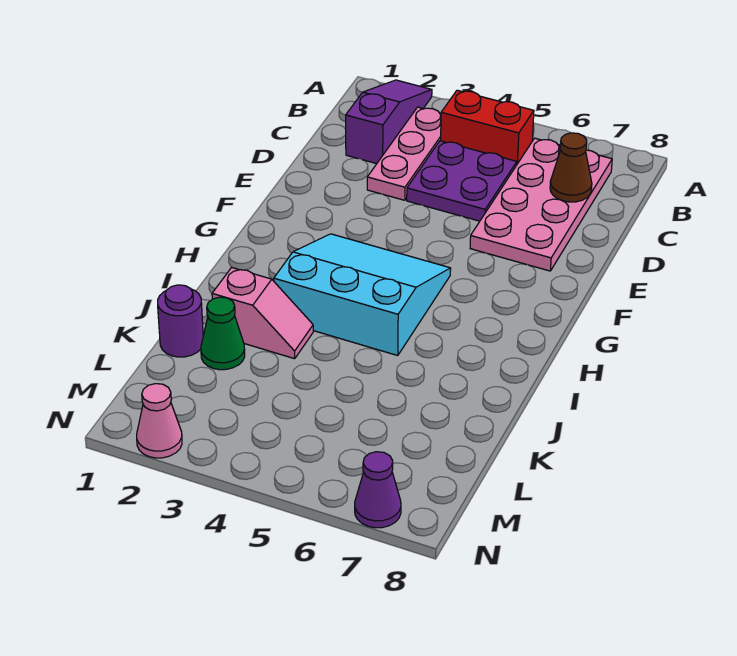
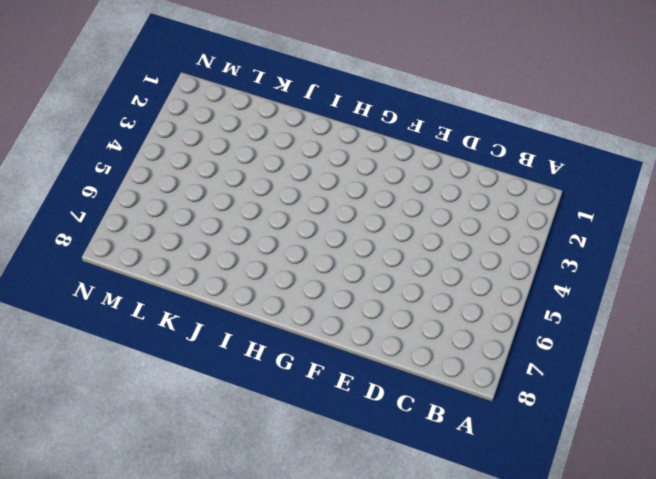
none -> purple 1x3 slope [346,80,432,164]
none -> pink 1x3 plate [367,107,441,200]
none -> red 1x2 brick [441,90,534,164]

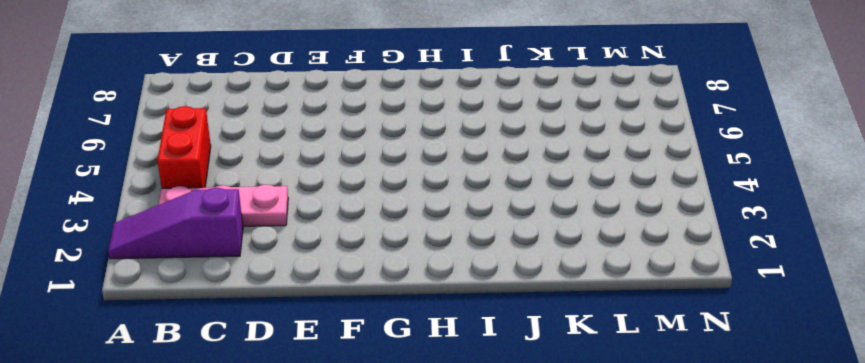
none -> pink 2x4 plate [470,138,612,271]
none -> purple 2x2 plate [407,141,517,221]
none -> cyan 3x3 slope [274,234,451,356]

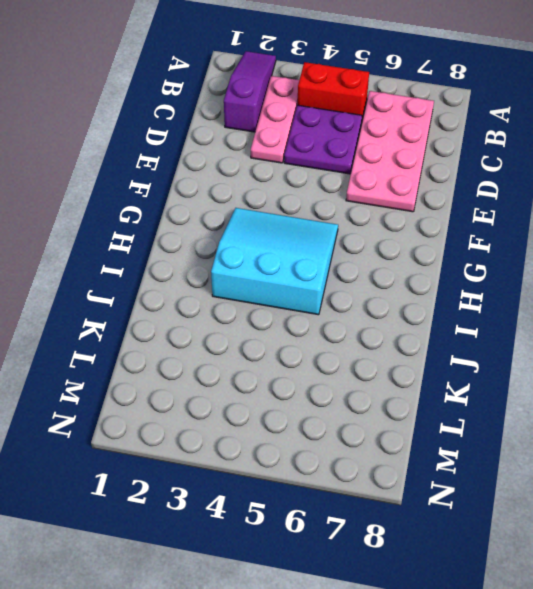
none -> pink 1x2 slope [212,267,313,359]
none -> purple 1x1 round brick [158,285,203,357]
none -> green 1x1 cone [201,297,245,370]

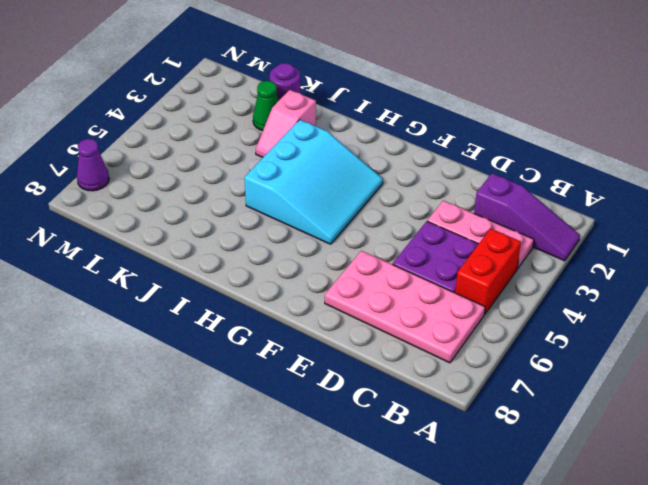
none -> pink 1x1 cone [137,384,182,458]
none -> brown 1x1 cone [550,133,592,202]

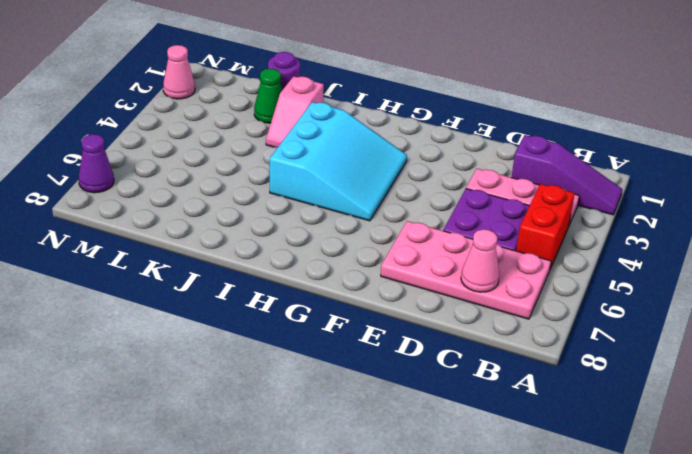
pink 1x1 cone [461,229,499,292] -> brown 1x1 cone [550,133,592,202]

